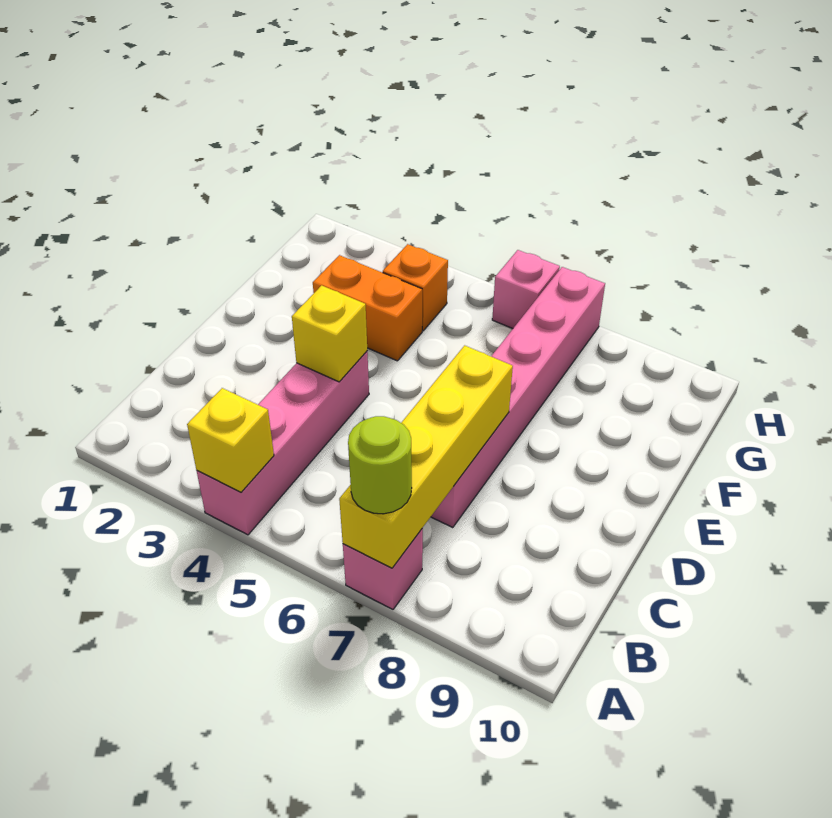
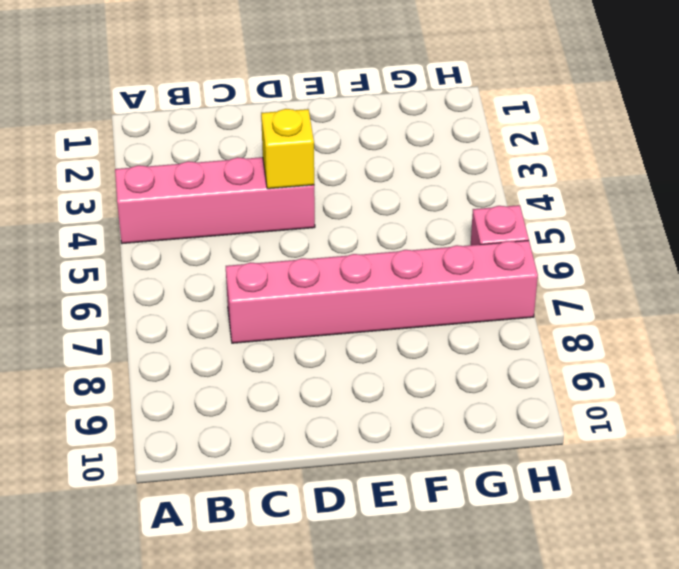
none -> pink 1x1 brick [343,528,423,609]
none -> orange 1x2 brick [313,255,422,361]

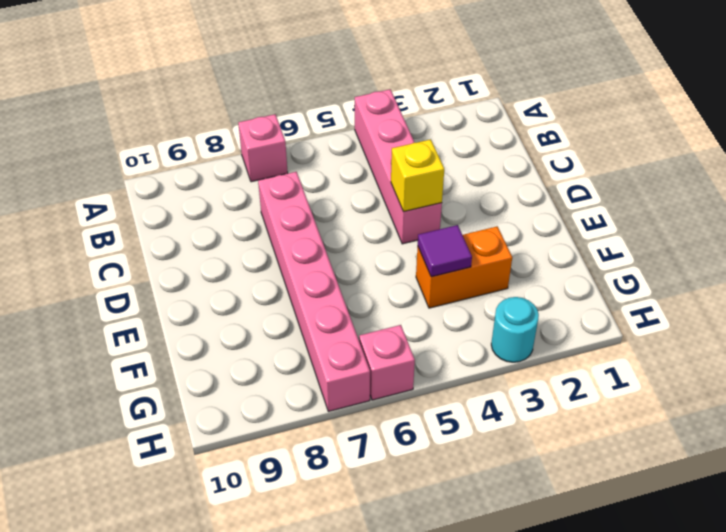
purple 1x1 tile [418,225,472,277] -> none
cyan 1x1 round brick [491,297,539,362] -> none
none -> orange 1x1 brick [383,244,448,331]
none -> yellow 1x1 brick [187,388,274,492]

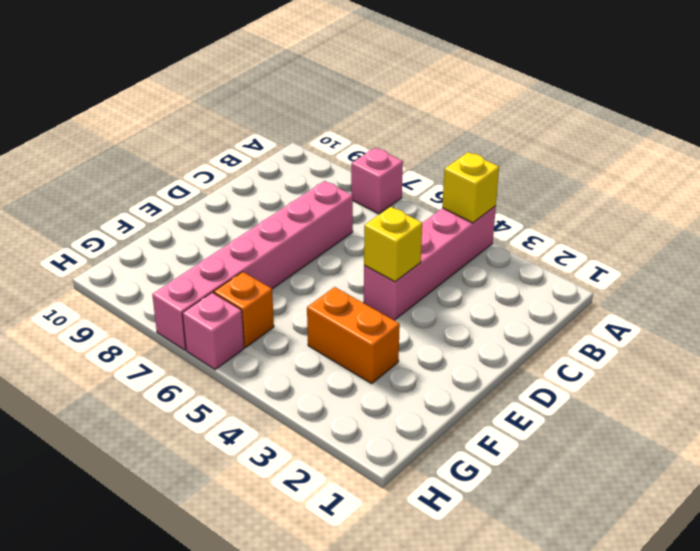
orange 1x1 brick [214,272,274,347] -> orange 1x1 brick moved to [383,244,448,331]
none -> yellow 1x4 brick [339,345,513,568]
none -> lime 1x1 round brick [348,416,412,514]

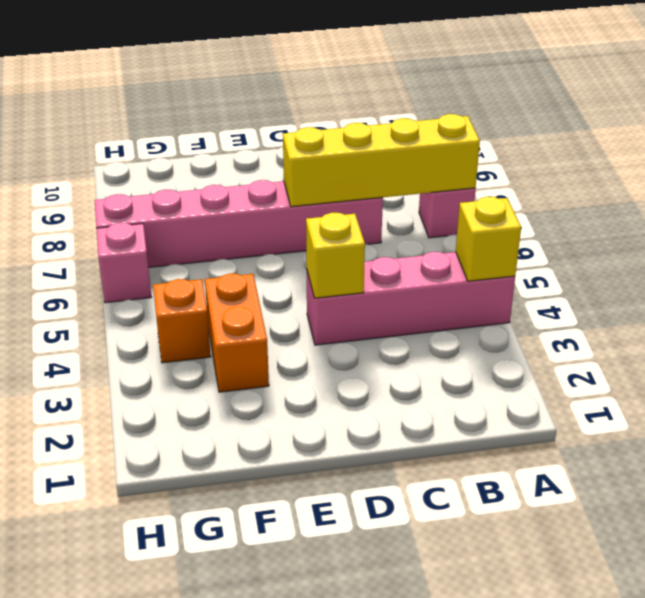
none -> lime 1x1 round brick [348,416,412,514]

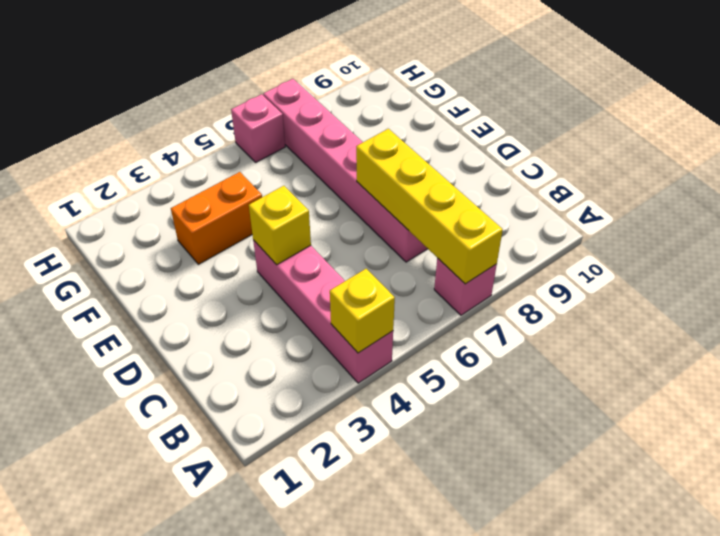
none -> orange 1x1 brick [383,244,448,331]
none -> lime 1x1 round brick [348,416,412,514]

